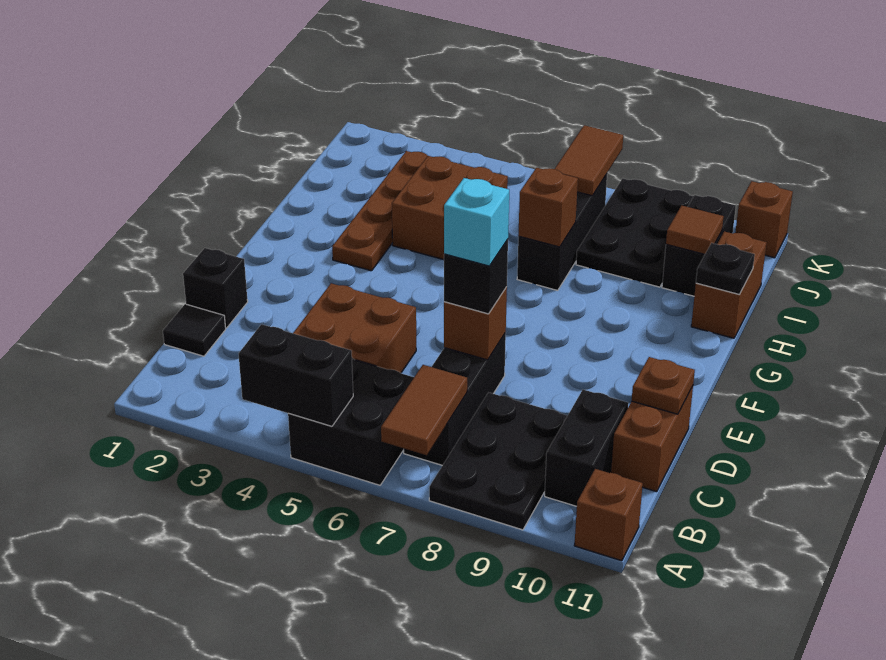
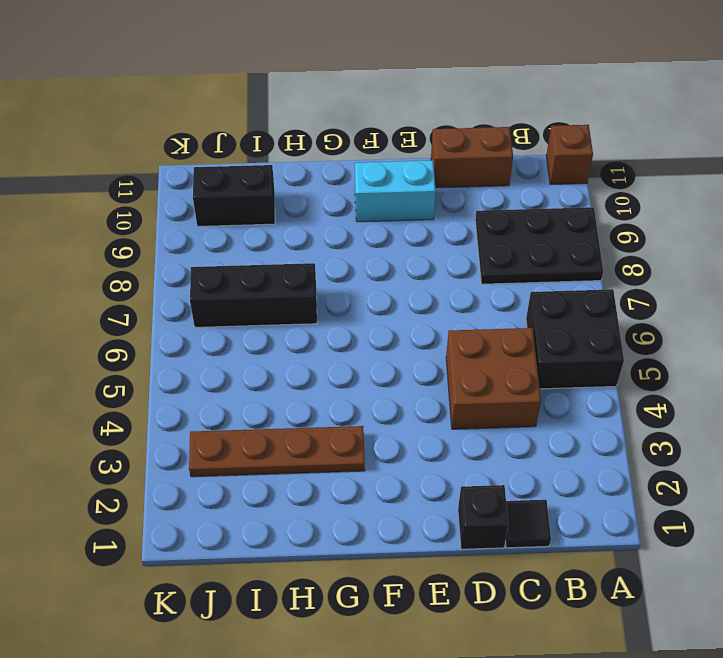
cyan 1x2 brick [355,160,436,222] -> none
none -> black 1x3 brick [404,333,506,465]
none -> black 1x2 brick [545,390,628,506]
none -> brown 2x2 brick [392,156,508,260]

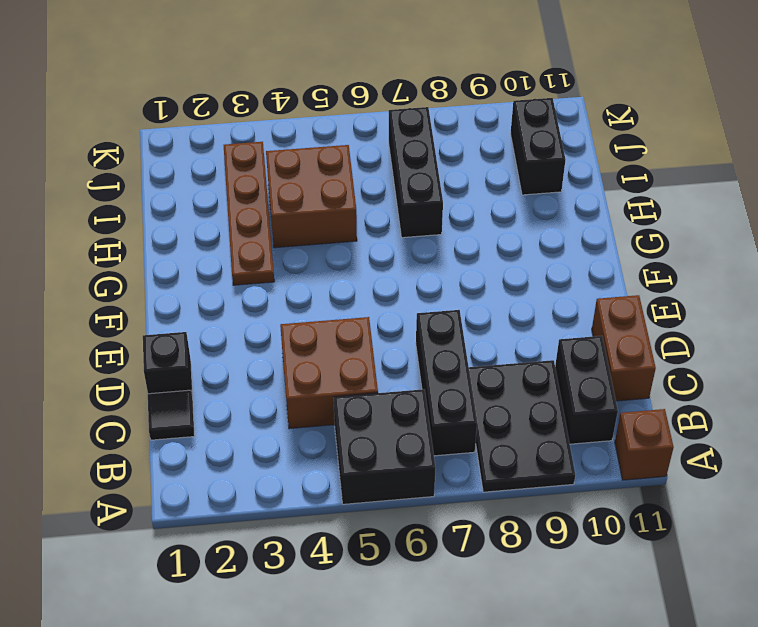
none -> brown 1x2 brick [691,231,767,338]
none -> black 2x3 plate [576,178,694,287]
none -> brown 1x1 brick [735,181,793,258]

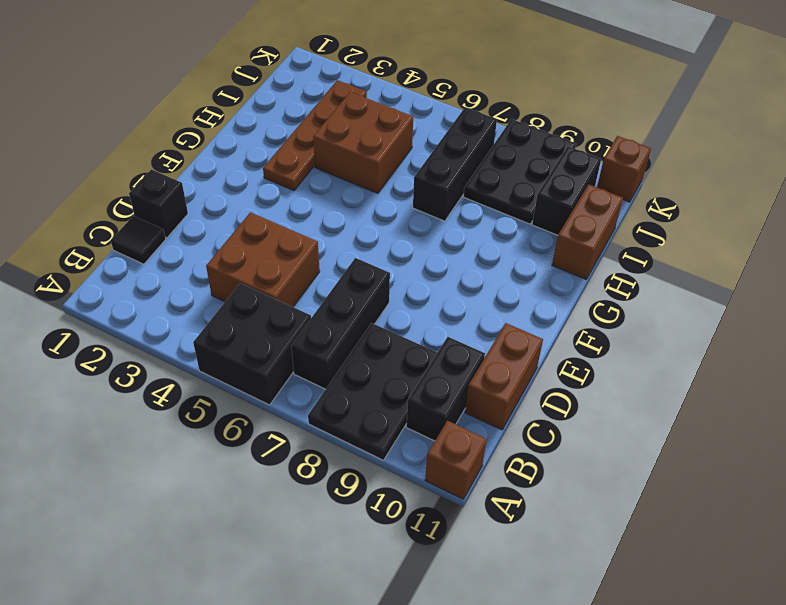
none -> black 1x2 brick [239,324,353,426]
none -> brown 1x2 tile [381,365,467,455]
none -> brown 1x1 brick [444,287,507,360]

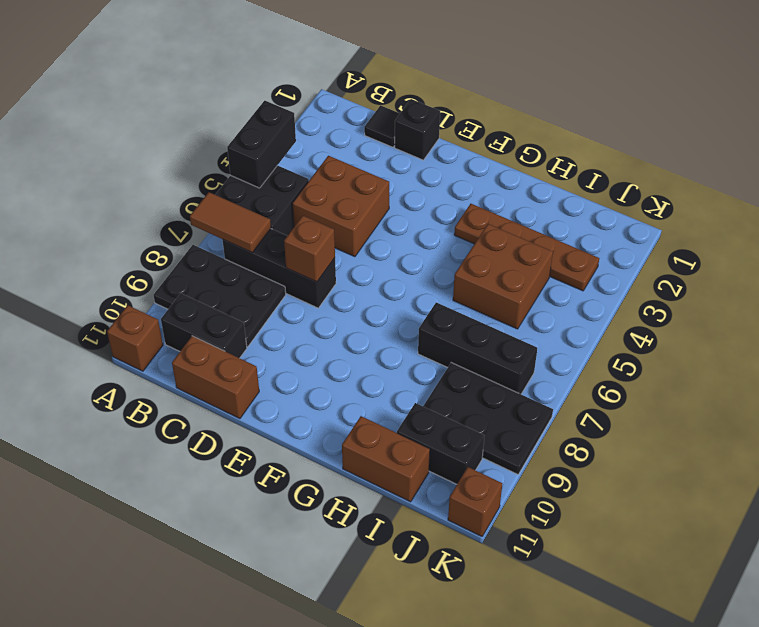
none -> brown 1x1 plate [632,357,695,414]
none -> brown 1x1 brick [518,168,578,247]
none -> black 1x1 plate [696,243,755,295]

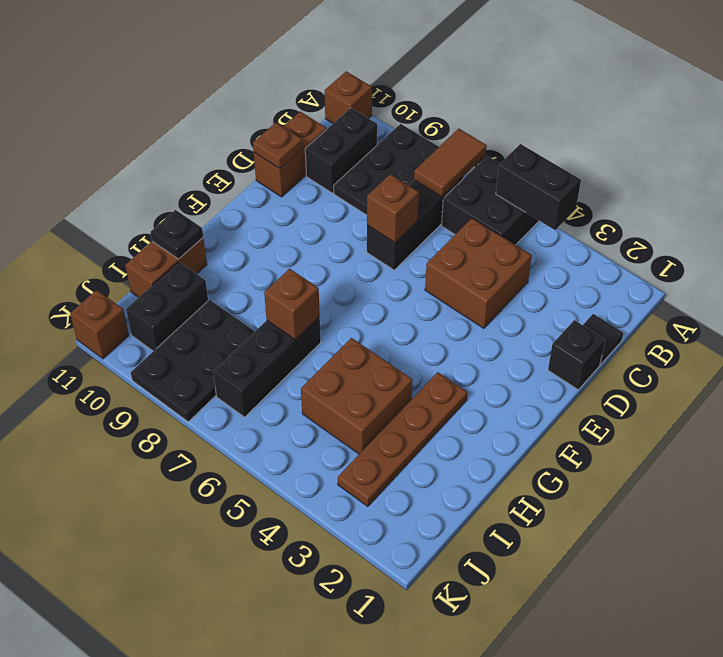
none -> brown 1x1 tile [666,205,724,254]
none -> brown 1x2 tile [555,125,623,196]
none -> black 1x1 brick [444,240,508,314]

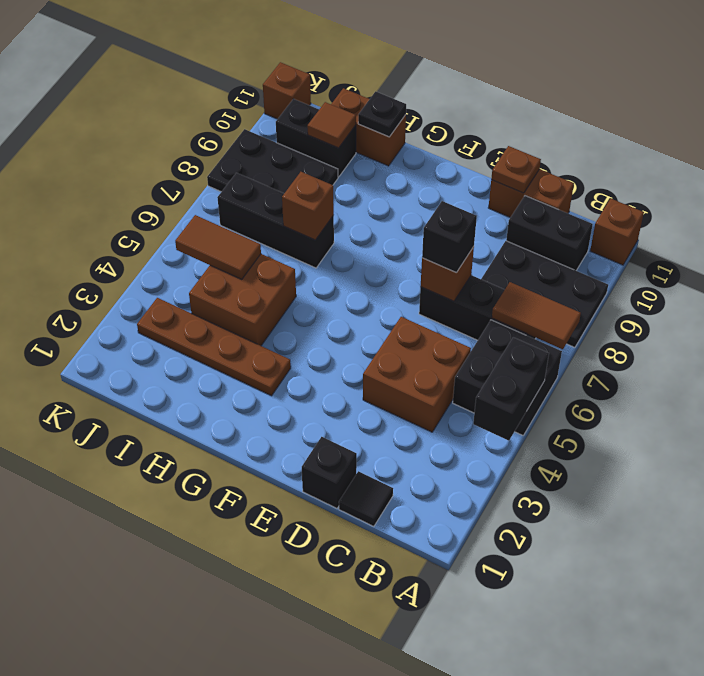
brown 1x2 tile [175,215,261,279] -> brown 1x2 tile moved to [555,125,623,196]
none -> cyan 1x1 brick [444,178,509,266]

